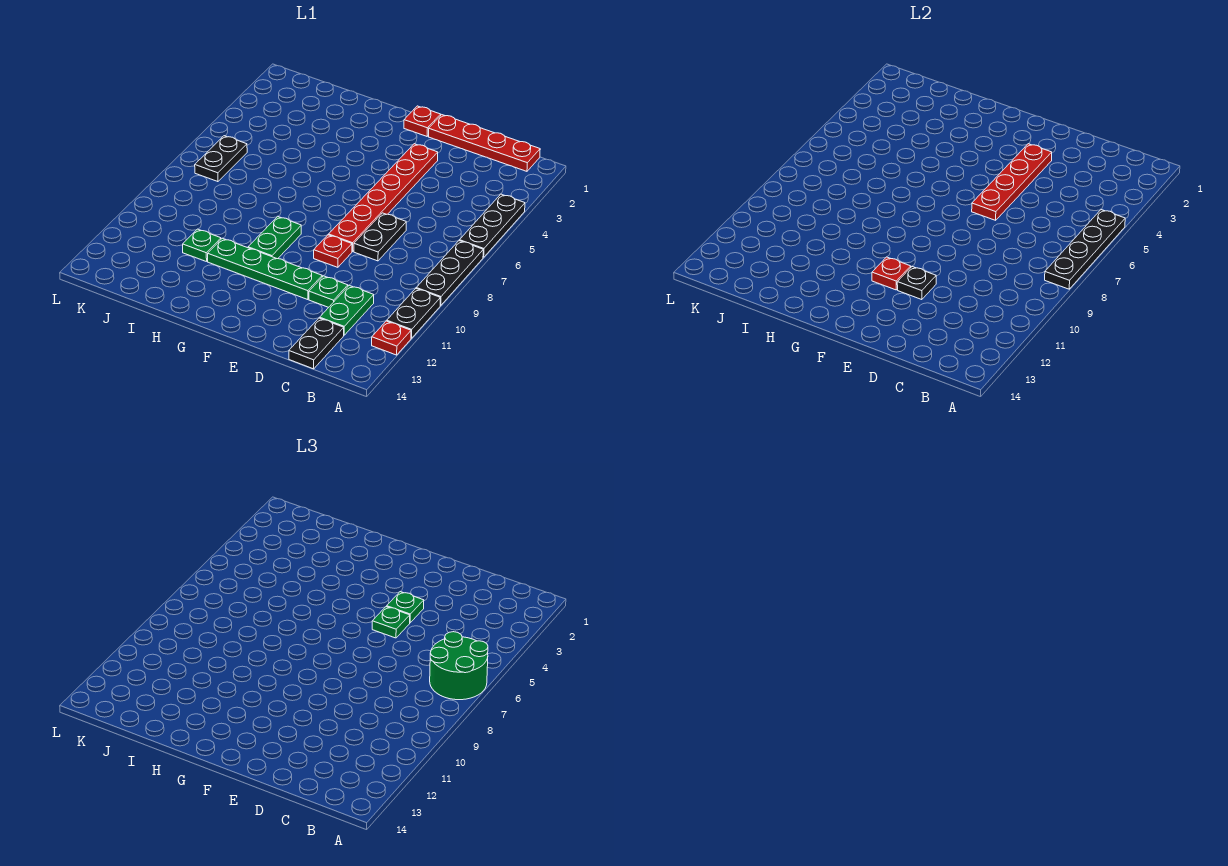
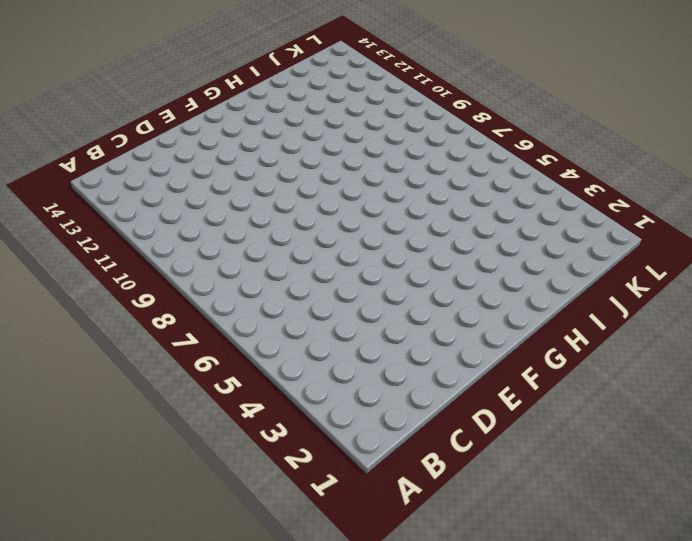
none -> black 1x3 plate [460,194,525,257]
none -> black 1x3 plate [416,241,483,305]
none -> black 1x2 plate [387,289,440,338]

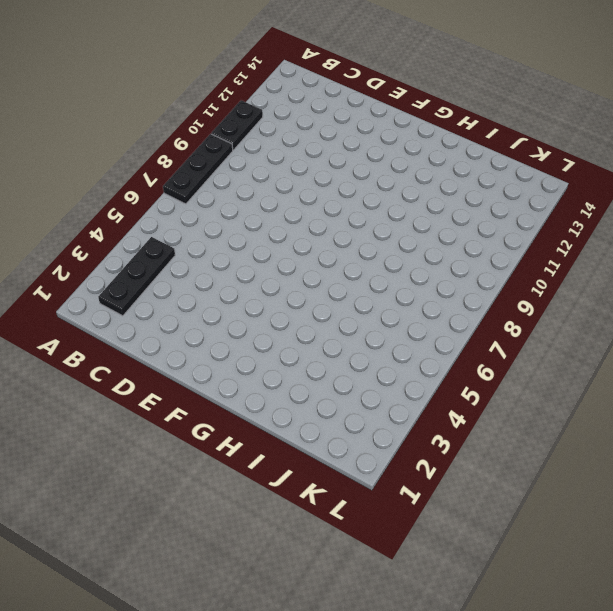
black 1x3 plate [98,237,175,316] -> black 1x3 plate moved to [460,194,525,257]
none -> red 1x1 plate [372,321,411,355]
none -> red 1x4 plate [429,115,540,171]
none -> green 1x2 plate [320,285,374,335]

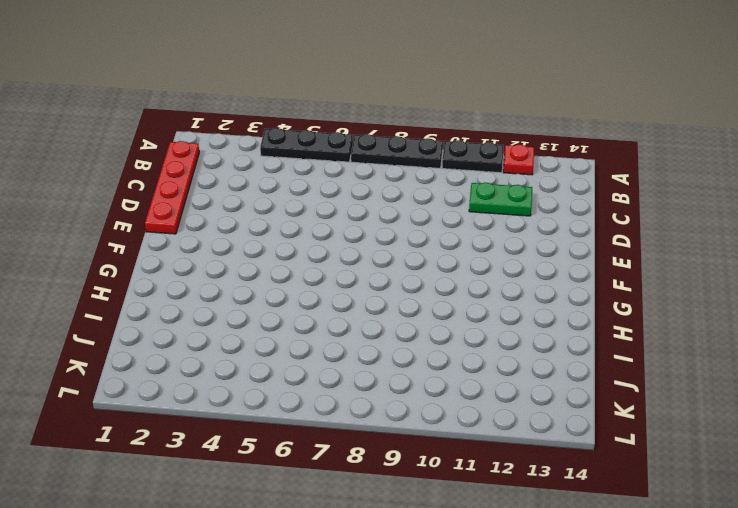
none -> black 1x2 plate [289,318,344,369]
none -> black 1x2 plate [354,213,406,261]
none -> green 1x1 plate [309,276,348,307]

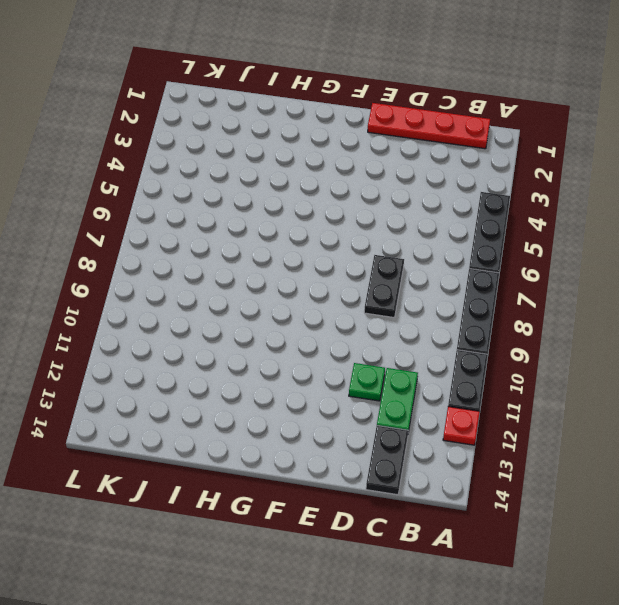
none -> red 1x6 plate [329,144,438,252]
none -> red 1x1 plate [314,235,352,267]
none -> green 1x4 plate [208,238,322,300]

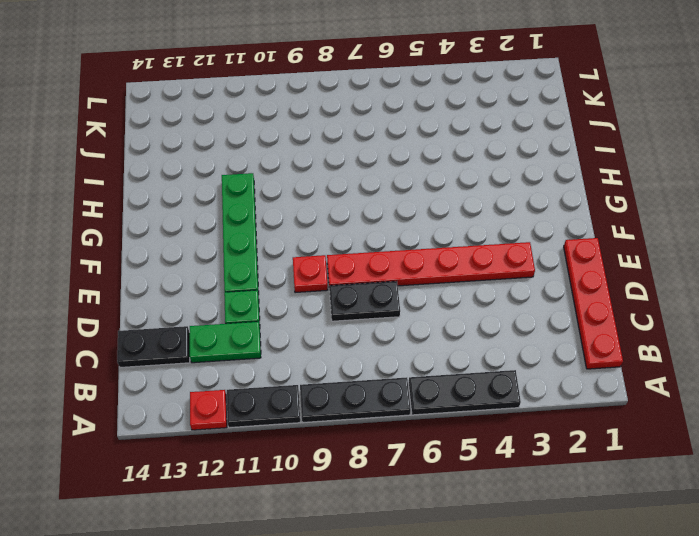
none -> red 1x1 plate [404,106,441,136]
none -> green 1x2 plate [248,216,301,259]
none -> green 1x1 plate [183,229,221,262]

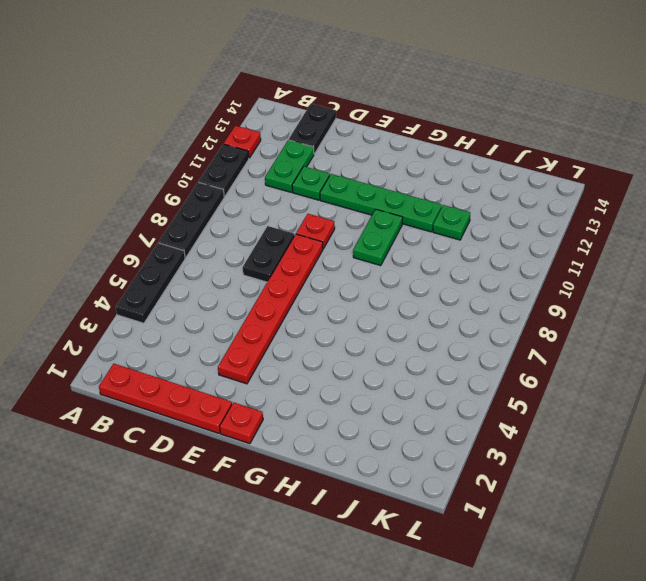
none -> black 1x2 plate [195,136,247,182]
none -> black 1x4 plate [1045,210,1125,289]
none -> red 1x4 plate [972,144,1052,220]

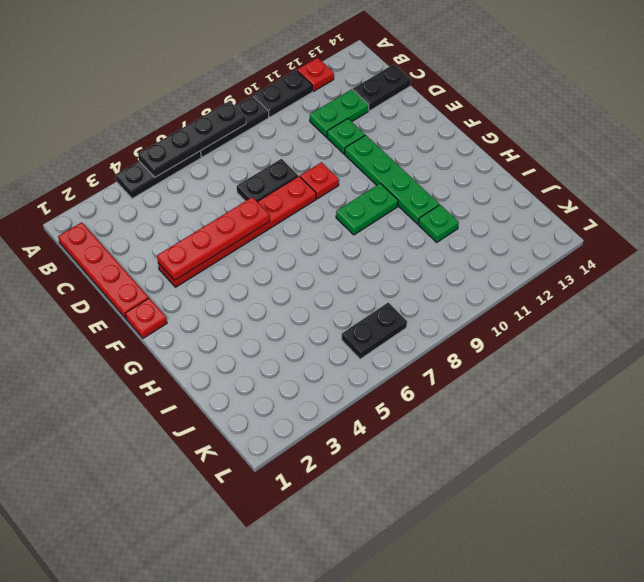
none -> black 1x1 plate [897,267,936,300]
none -> red 1x1 plate [872,257,911,290]
none -> green 2x2 round brick [430,632,488,700]

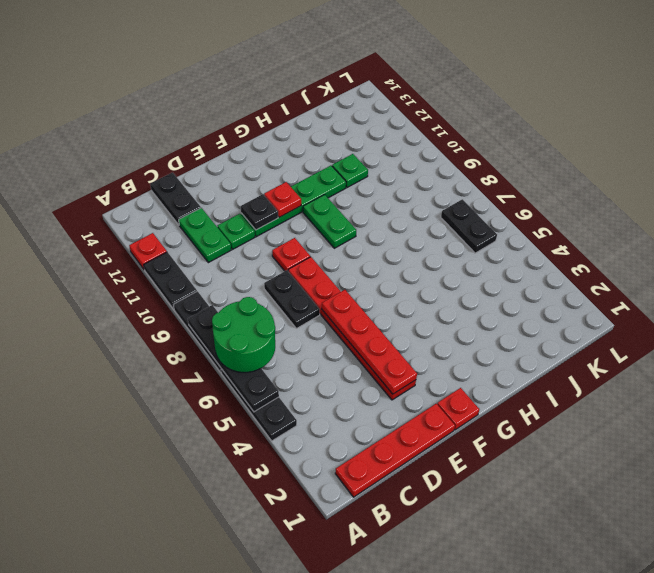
none -> green 1x1 plate [387,592,424,623]
none -> green 1x1 plate [372,607,410,638]

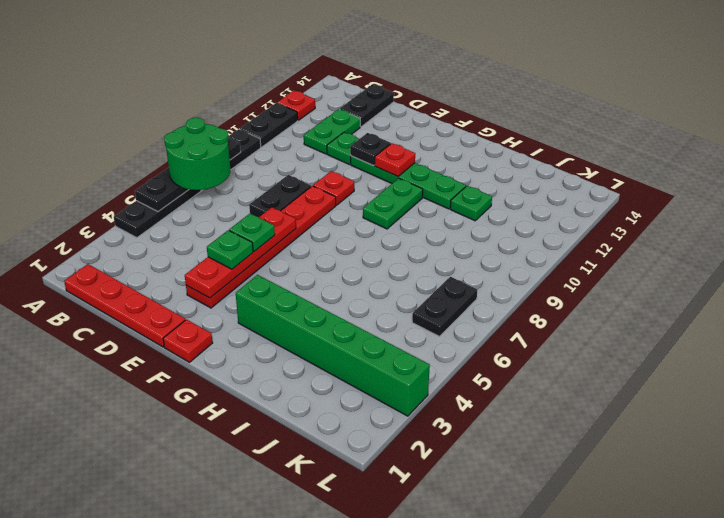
green 1x6 brick [236,275,430,416] -> none

